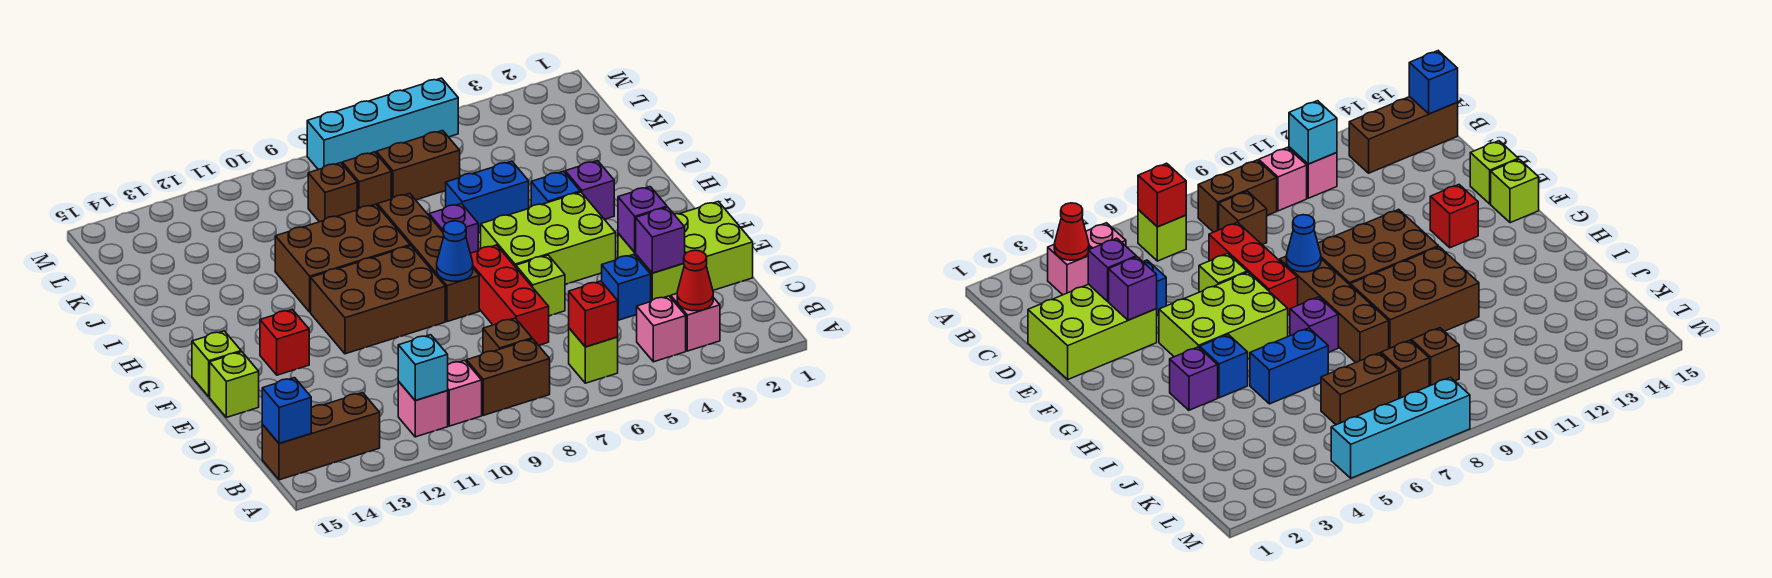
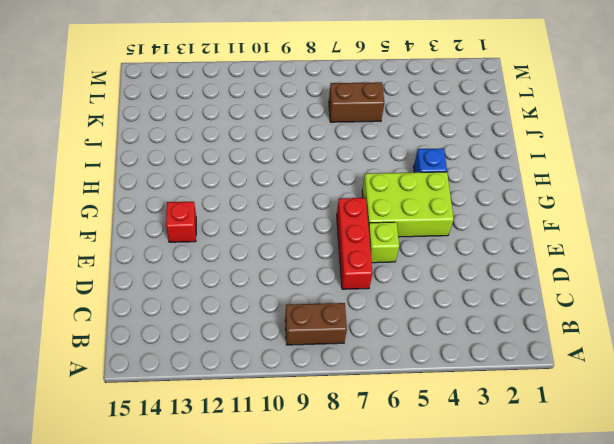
none -> pink 1x1 brick [671,294,720,351]
none -> pink 1x1 brick [637,296,686,362]
none -> lime 1x1 brick [569,328,618,383]
none -> pink 1x1 brick [447,360,482,426]

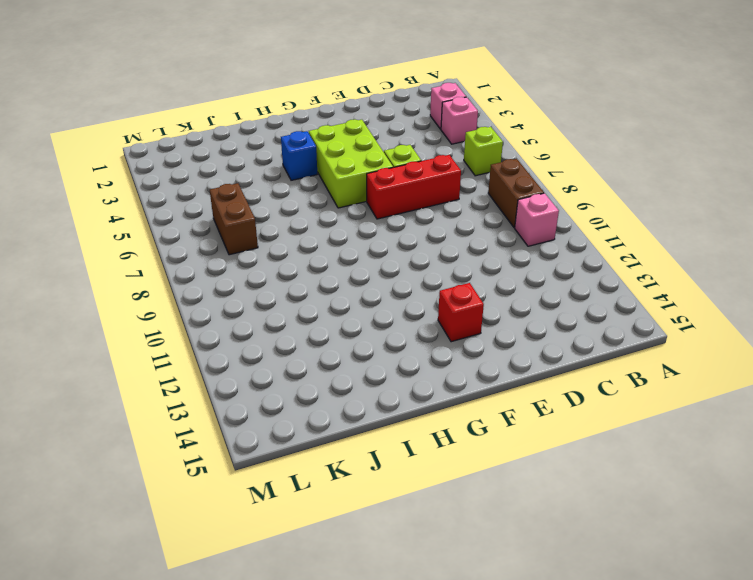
none -> pink 1x1 brick [398,382,448,437]
none -> brown 1x3 brick [262,393,380,480]
none -> brown 1x1 brick [483,318,532,353]
none -> lime 2x3 brick [618,202,753,301]

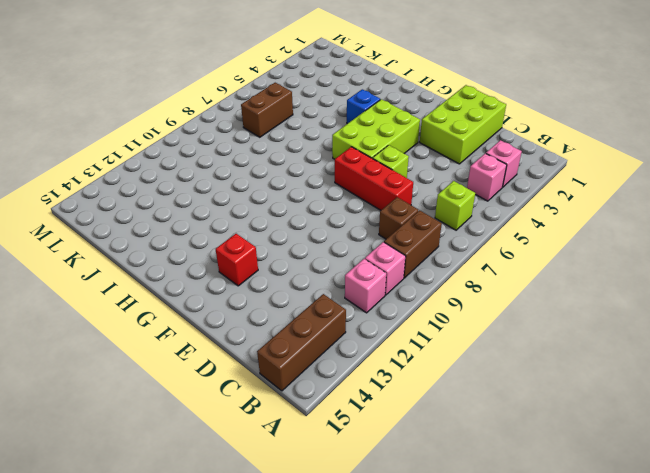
none -> blue 1x1 brick [602,254,651,320]
none -> lime 1x1 brick [210,352,259,417]
none -> brown 1x4 brick [378,194,479,322]
none -> brown 2x3 brick [311,246,445,354]

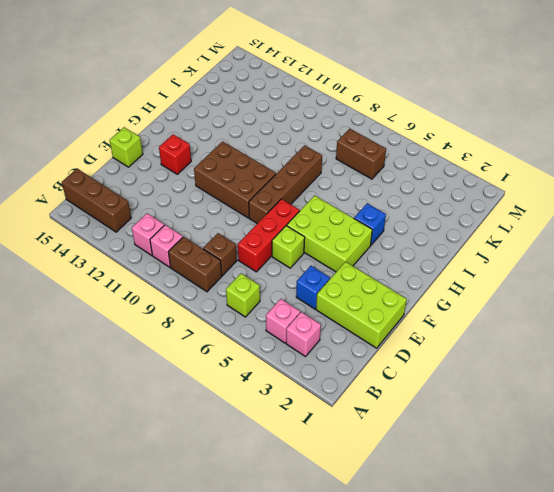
none -> lime 1x1 brick [192,331,241,397]
none -> purple 1x1 brick [565,161,614,219]
none -> purple 1x1 brick [429,204,478,253]
none -> brown 2x3 brick [275,204,410,312]

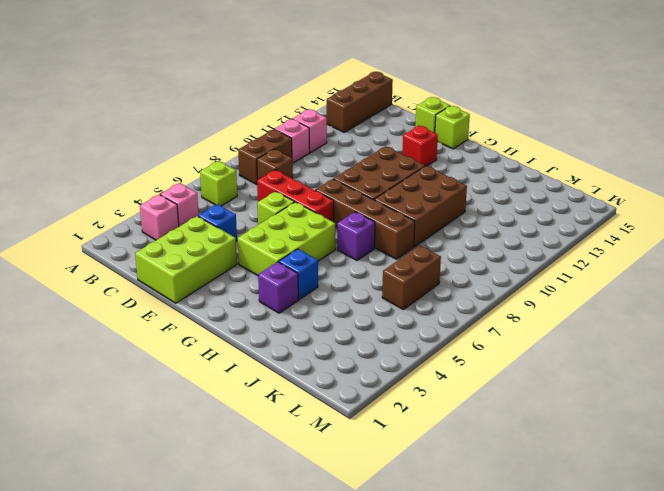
none -> blue 1x2 brick [446,161,529,233]
none -> brown 1x1 brick [342,152,391,210]
none -> brown 1x1 brick [308,163,357,222]
none -> cyan 1x4 brick [307,78,458,170]

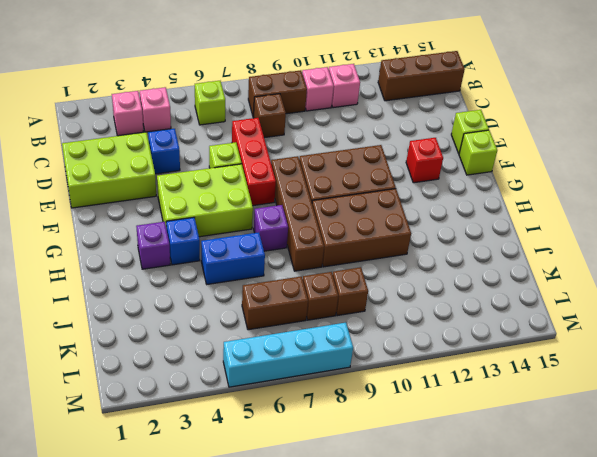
none -> red 1x1 cone [677,250,713,311]
none -> red 1x1 brick [569,281,618,347]
none -> cyan 1x1 brick [398,335,448,401]
none -> blue 1x1 brick [262,378,311,444]

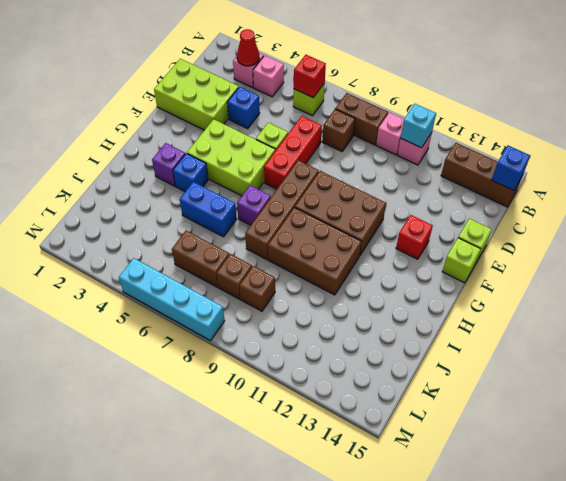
none -> purple 1x1 brick [636,207,685,273]
none -> purple 1x1 brick [618,187,667,252]
none -> blue 1x1 cone [437,221,473,281]

